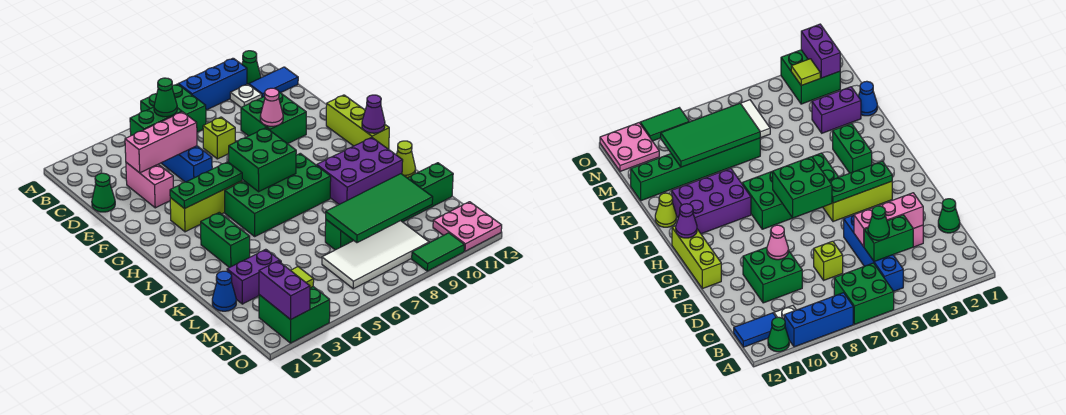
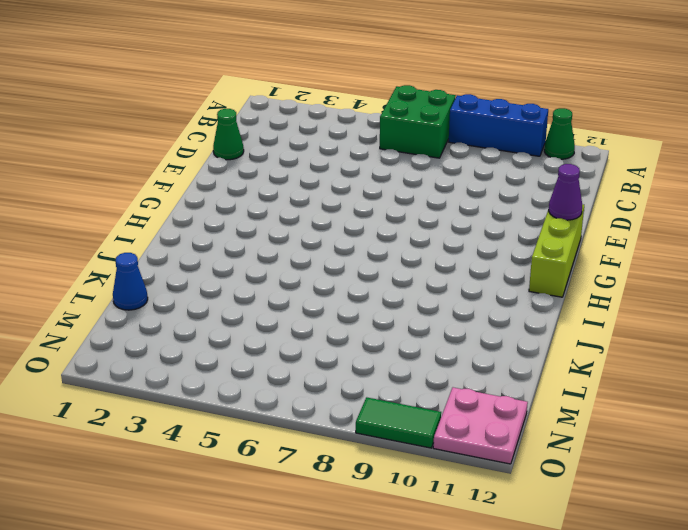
purple 1x1 cone [549,164,582,220] -> purple 1x1 cone moved to [362,95,385,133]
none -> blue 1x4 brick [162,146,212,182]
none -> white 1x1 plate [230,84,262,107]
none -> blue 1x2 tile [249,67,298,97]
none -> pink 1x2 brick [126,162,174,208]

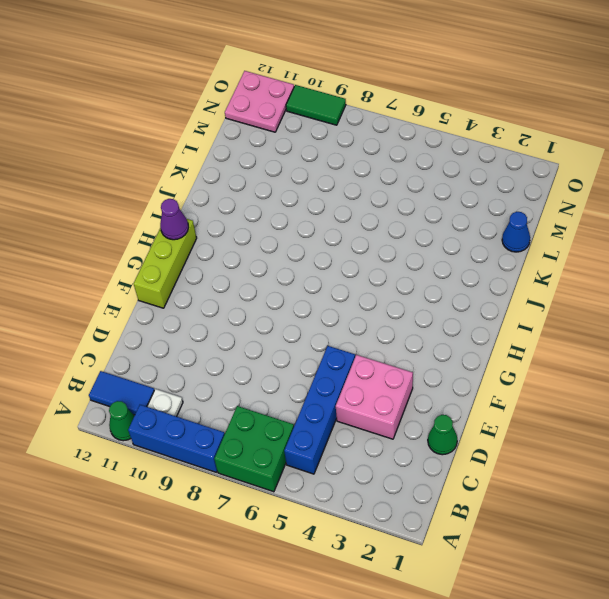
pink 2x2 brick [336,355,413,439] -> pink 1x2 brick [126,162,174,208]
none -> lime 1x1 brick [203,117,235,159]
none -> green 2x2 brick [241,92,306,144]
none -> lime 1x3 brick [170,181,242,232]
none -> green 2x4 brick [225,153,331,236]

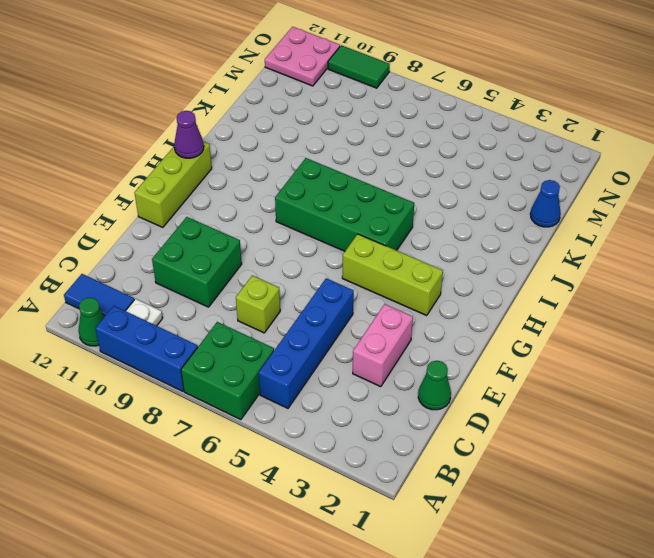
none -> green 1x2 brick [201,212,250,268]
none -> purple 2x3 brick [317,137,403,204]
none -> lime 1x1 cone [396,141,415,178]
none -> purple 1x2 brick [227,249,281,304]

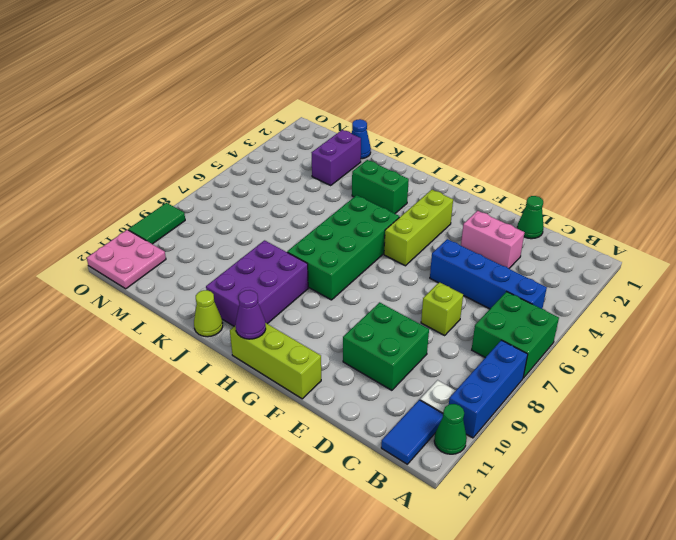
none -> green 1x6 brick [325,163,453,250]
none -> white 2x4 tile [322,221,429,289]
none -> green 2x2 brick [259,287,330,343]
none -> green 1x2 brick [130,107,182,136]

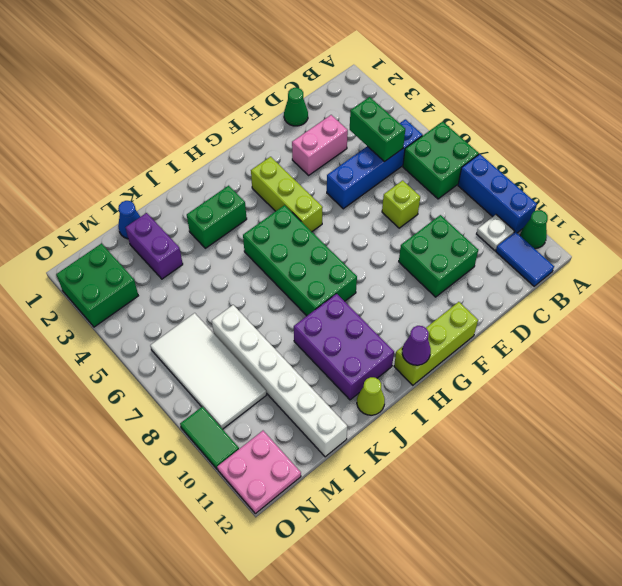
white 1x6 brick [212,305,347,457] -> green 1x6 brick [325,163,453,250]
none -> pink 1x3 brick [125,112,197,173]
none -> pink 1x1 cone [260,88,283,126]
none -> green 1x3 plate [170,162,242,209]
none -> green 2x2 brick [229,128,296,192]

